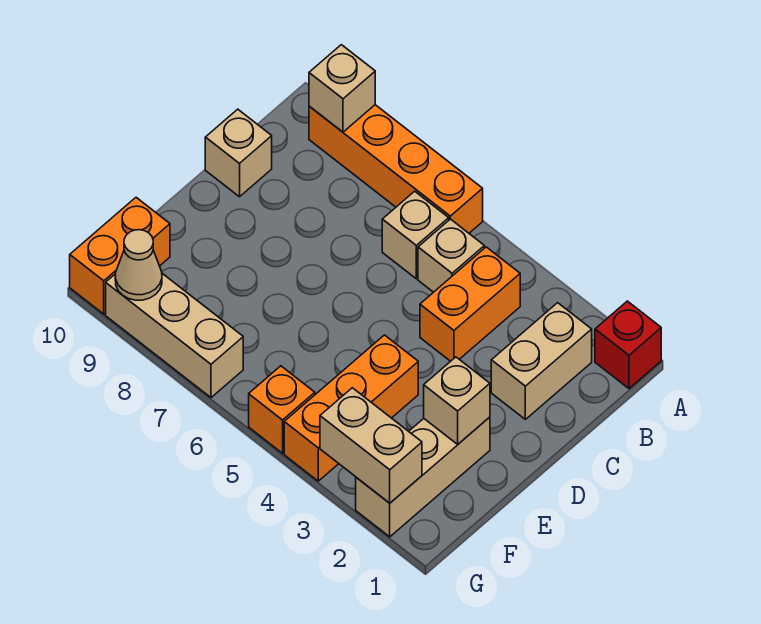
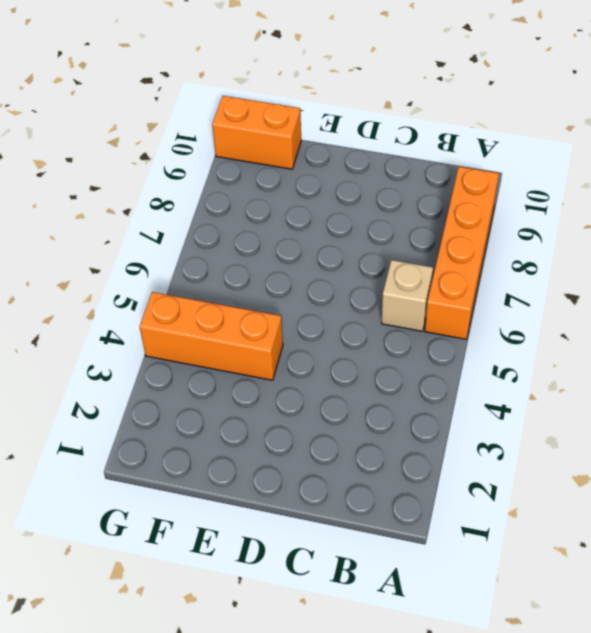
none -> red 1x1 brick [595,301,661,389]
none -> tan 1x2 brick [491,303,592,419]
none -> orange 1x2 brick [420,247,520,361]

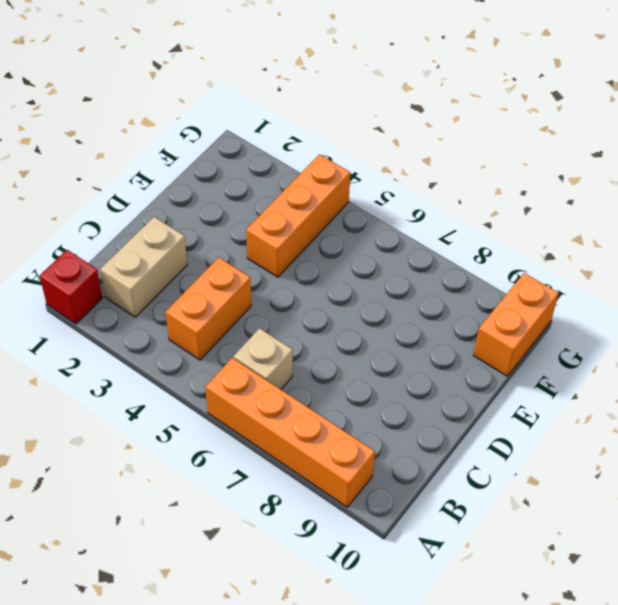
none -> tan 1x1 brick [418,219,484,292]
none -> tan 1x1 brick [205,109,272,197]
none -> tan 1x3 brick [356,417,490,537]

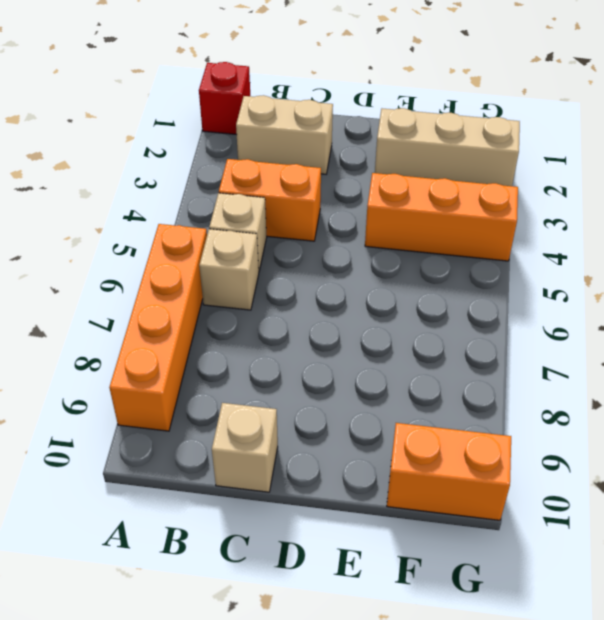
none -> orange 1x1 brick [249,366,315,453]
none -> tan 1x3 brick [106,274,243,398]
none -> tan 1x1 brick [309,45,375,132]

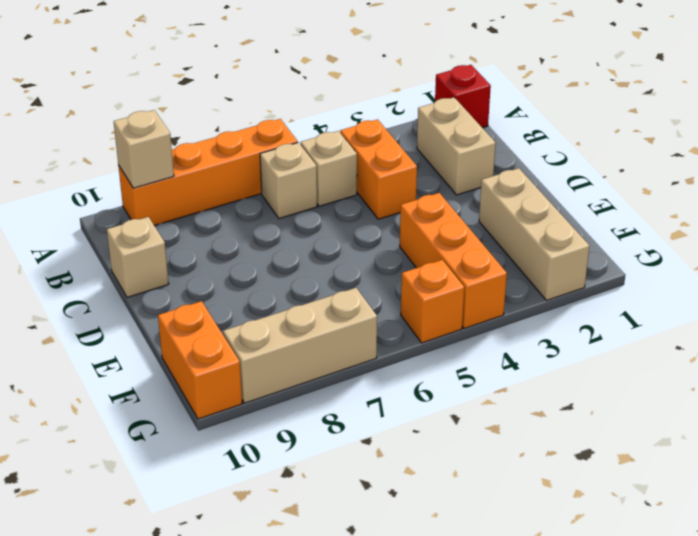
none -> tan 1x1 brick [424,357,490,444]
none -> tan 1x2 brick [320,388,422,503]
none -> tan 1x1 cone [115,230,162,300]

